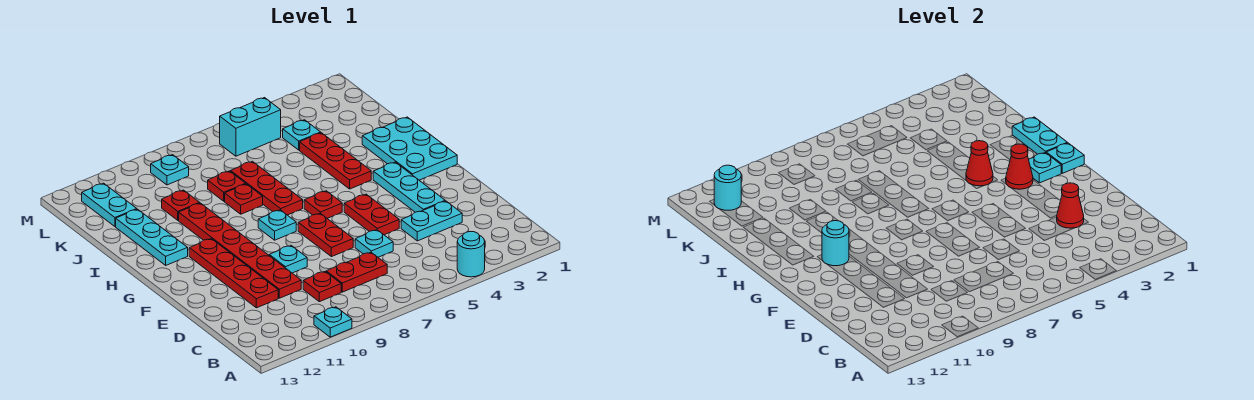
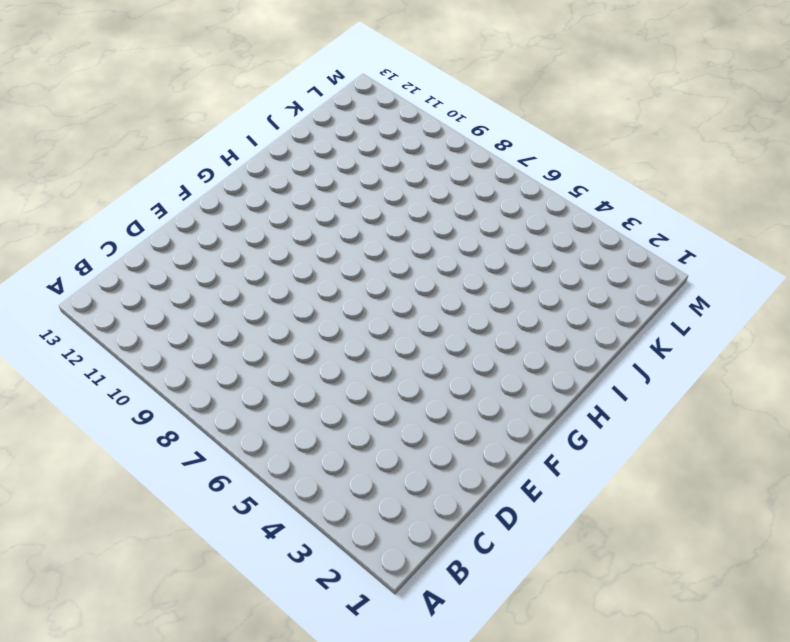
none -> cyan 1x1 round brick [457,232,485,277]
none -> cyan 1x1 plate [314,307,352,337]
none -> red 1x2 plate [326,252,387,292]
none -> red 1x1 plate [303,272,341,302]

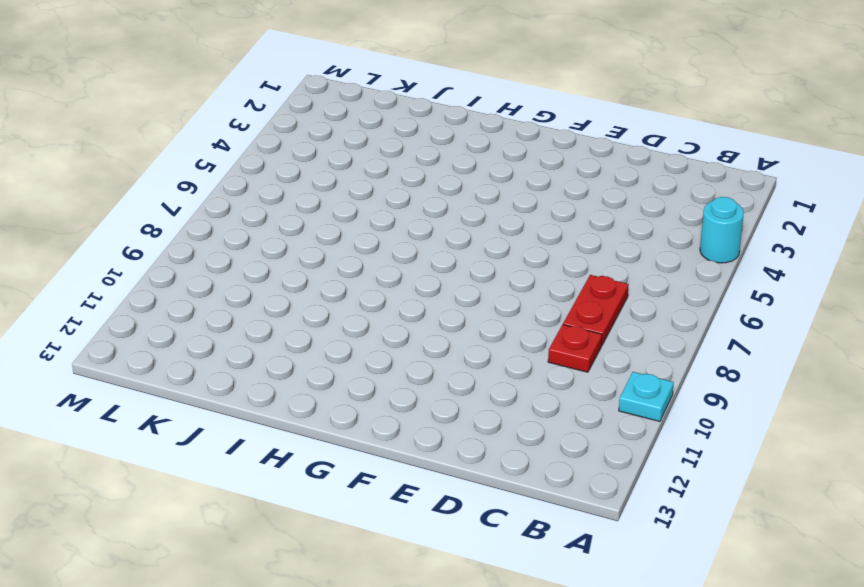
none -> cyan 1x2 plate [401,201,462,241]
none -> cyan 1x1 plate [355,230,393,257]
none -> red 1x6 plate [179,203,301,298]
none -> red 1x4 plate [189,239,278,308]

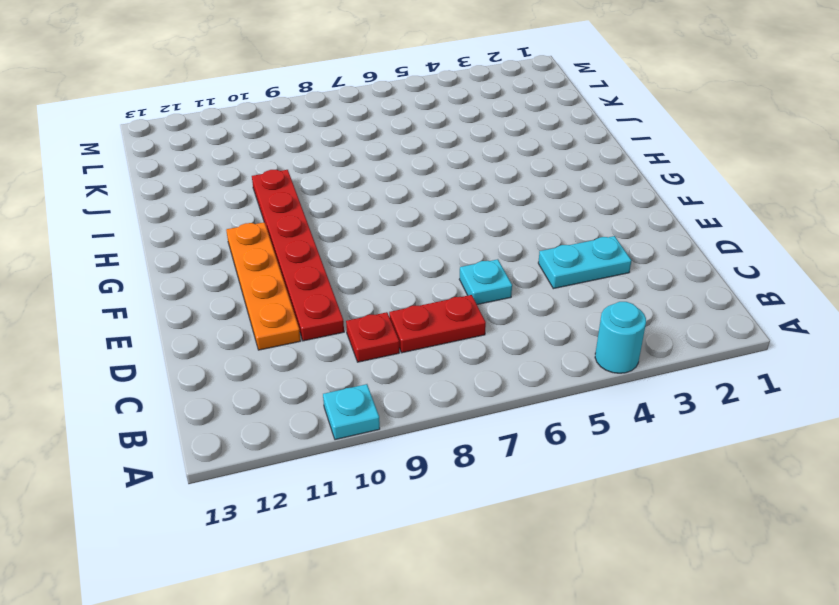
orange 1x4 plate [226,222,301,350] -> red 1x4 plate [189,239,278,308]
none -> cyan 1x3 plate [373,162,445,212]
none -> red 1x2 plate [344,194,399,235]
none -> red 1x2 plate [298,213,353,257]
none -> cyan 1x1 plate [269,246,307,273]

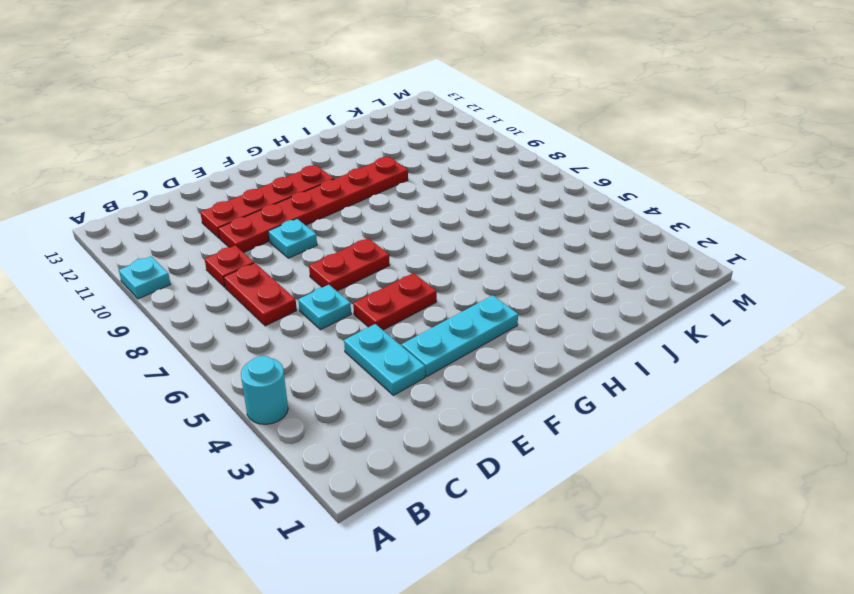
none -> cyan 2x3 plate [362,117,457,180]
none -> red 1x1 plate [304,191,342,219]
none -> cyan 1x1 plate [258,210,296,240]
none -> red 1x3 plate [300,133,371,189]

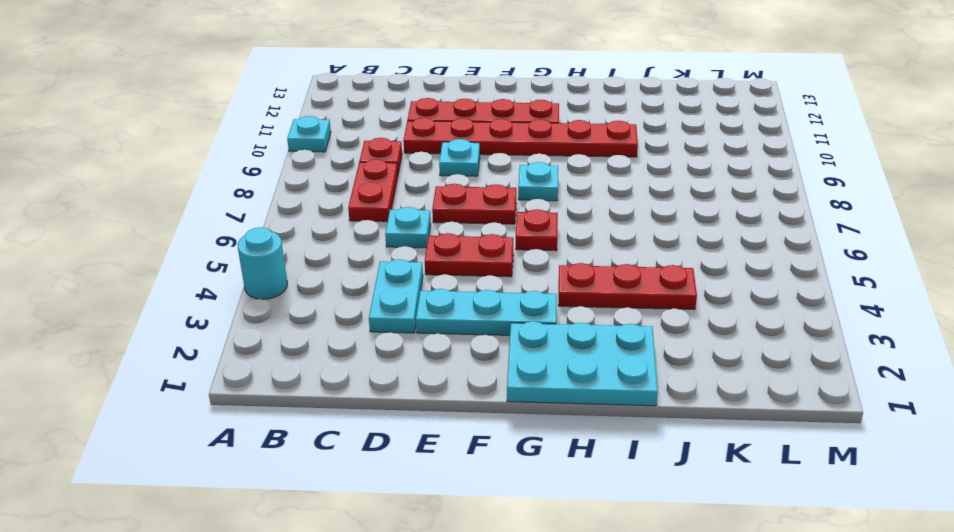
none -> red 1x3 plate [231,161,303,215]
none -> cyan 1x3 plate [116,209,188,265]
none -> red 1x1 plate [225,184,263,214]
none -> red 1x1 plate [208,171,246,201]

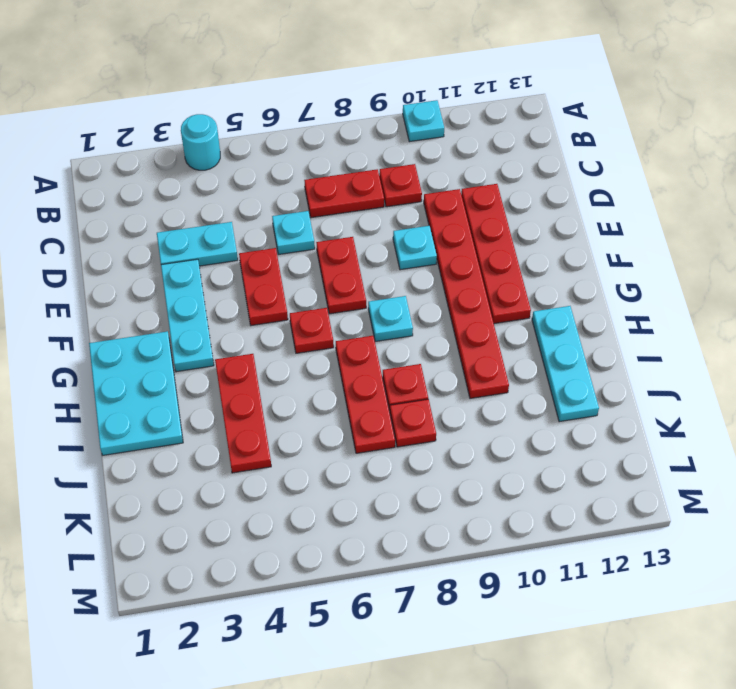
none -> red 1x1 plate [162,190,199,220]
none -> cyan 1x1 plate [283,120,321,150]
none -> cyan 1x2 plate [82,183,137,227]
none -> cyan 1x2 brick [220,98,281,156]

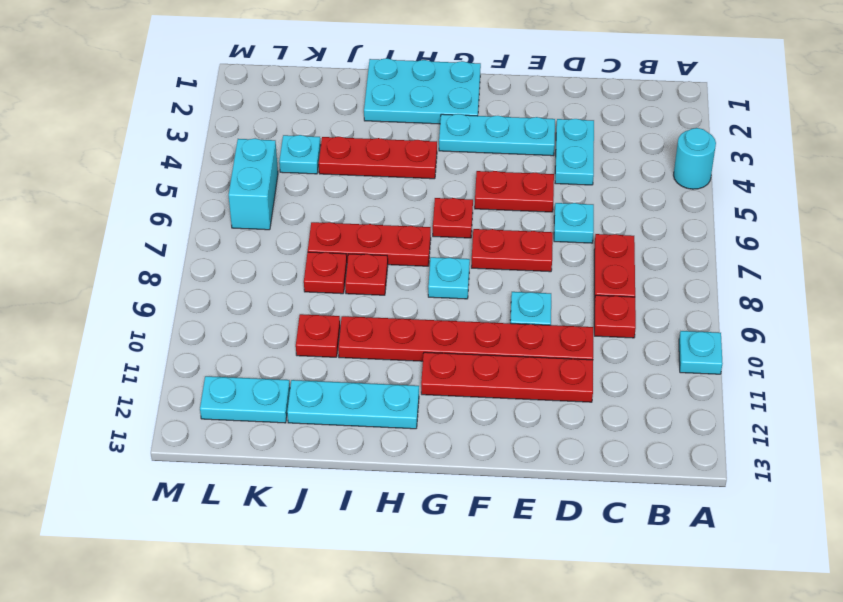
none -> cyan 1x1 plate [151,155,189,185]
none -> red 1x1 cone [1057,183,1084,228]
none -> cyan 1x1 plate [1046,143,1084,173]
none -> cyan 1x1 plate [1029,153,1061,183]

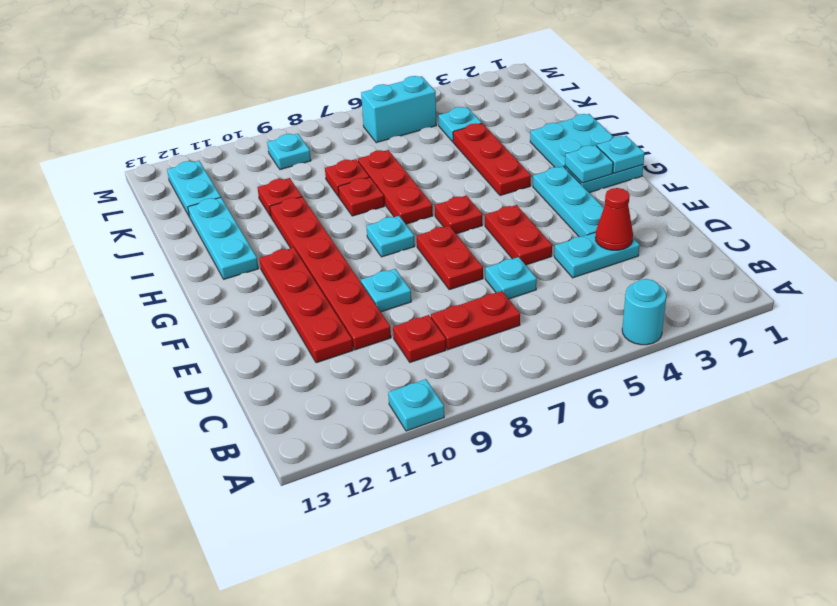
none -> red 1x1 cone [1006,144,1033,189]
none -> cyan 1x1 round brick [822,221,849,266]
none -> cyan 1x2 plate [1012,117,1067,154]
none -> red 1x1 cone [966,141,993,186]

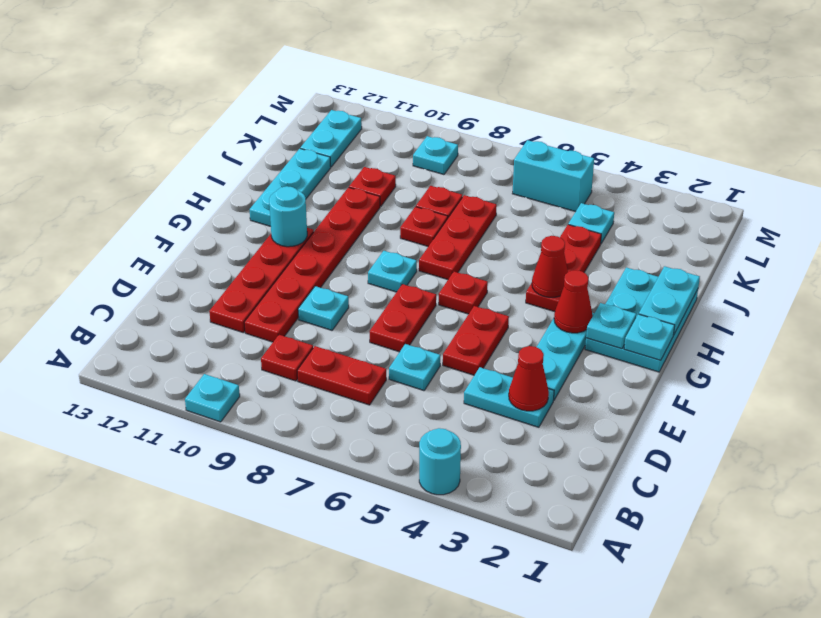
none -> cyan 1x1 round brick [714,165,741,210]

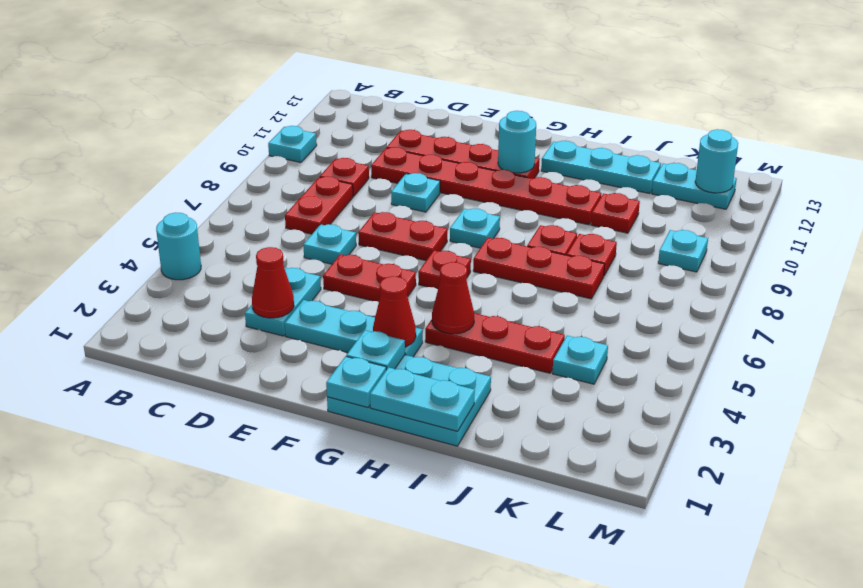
none -> cyan 1x2 brick [220,98,281,156]

